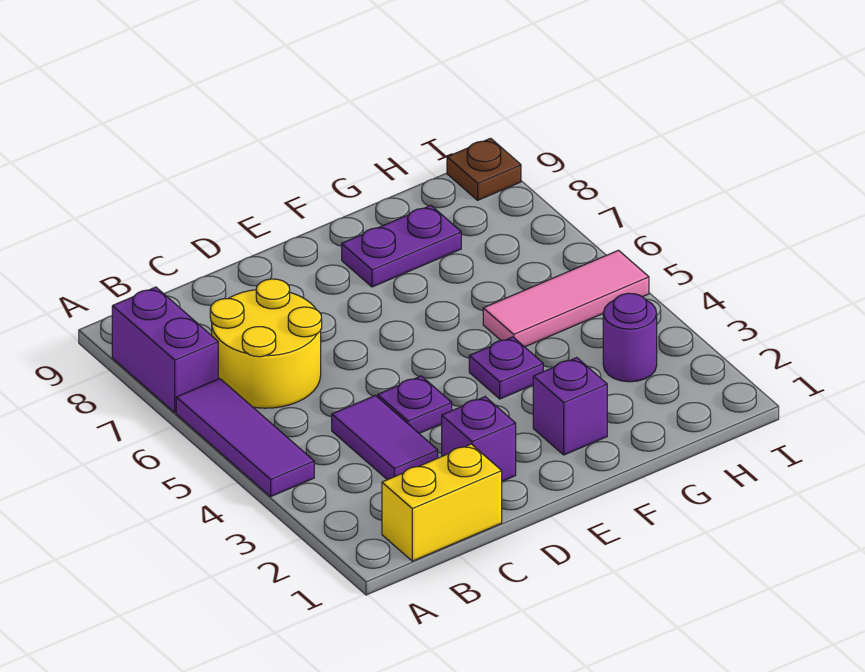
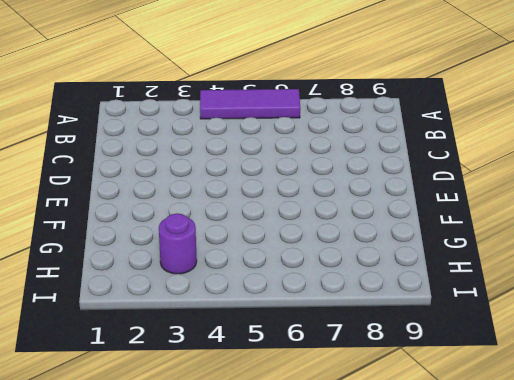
none -> purple 1x2 brick [112,287,218,412]
none -> yellow 1x2 brick [382,444,502,561]
none -> yellow 2x2 round brick [210,279,322,408]

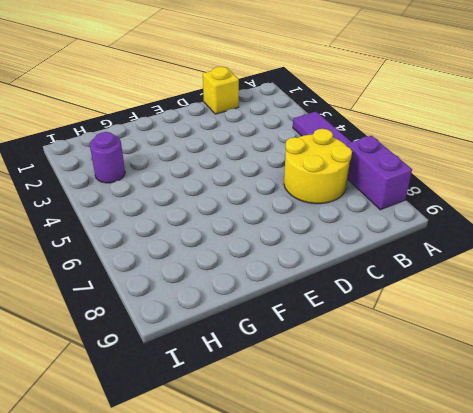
yellow 1x1 brick [203,67,239,114] -> yellow 1x2 brick [382,444,502,561]
none -> purple 1x2 tile [332,395,438,480]
none -> purple 1x1 brick [442,397,516,481]
none -> purple 1x1 plate [378,376,452,433]

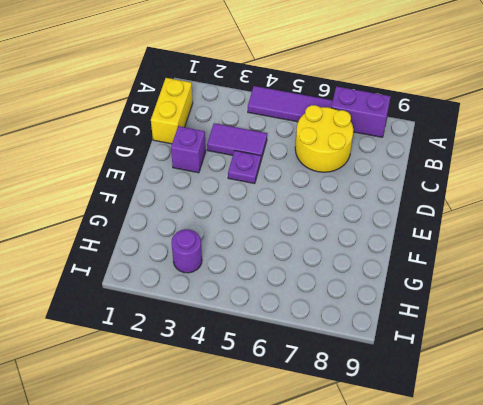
none -> purple 1x1 brick [533,358,607,455]
none -> purple 1x1 plate [469,337,543,399]
none -> purple 1x2 plate [342,205,461,287]

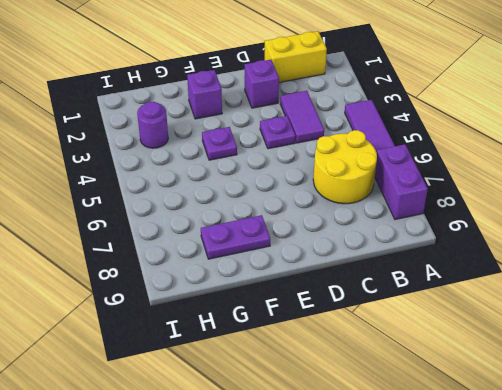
none -> pink 1x3 tile [483,250,649,347]
none -> brown 1x1 plate [447,138,521,200]

